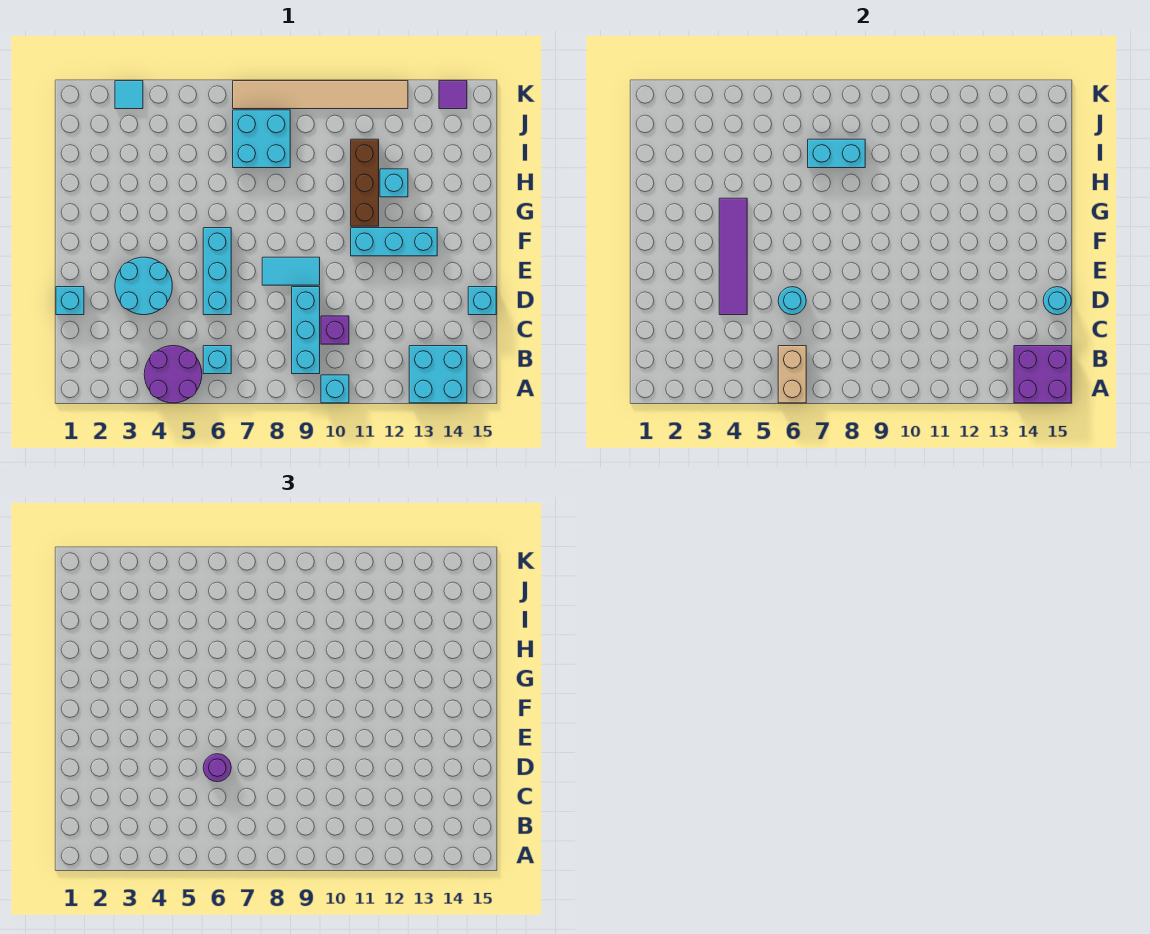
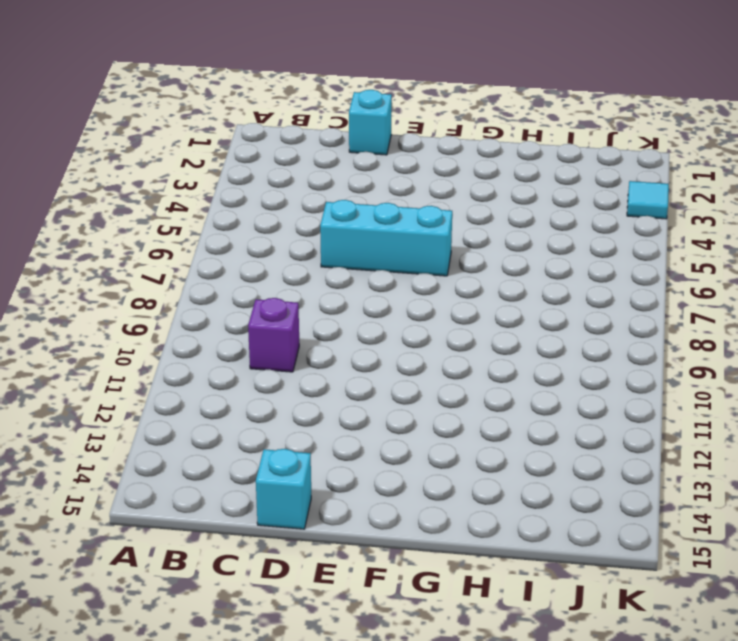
none -> purple 2x2 round brick [144,346,202,403]
none -> cyan 1x1 brick [321,375,349,403]
none -> cyan 2x2 brick [409,346,467,403]

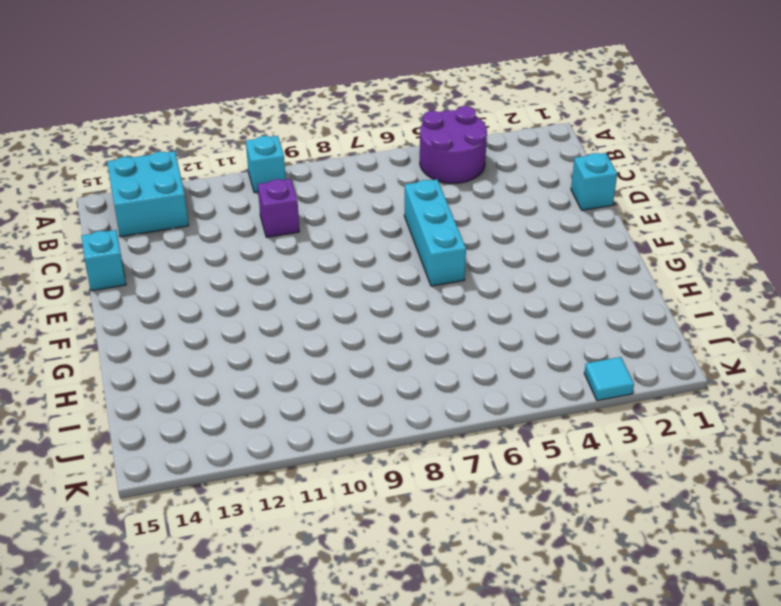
none -> cyan 1x1 brick [203,346,231,374]
none -> cyan 1x3 brick [292,287,320,374]
none -> cyan 2x2 round brick [115,257,172,315]

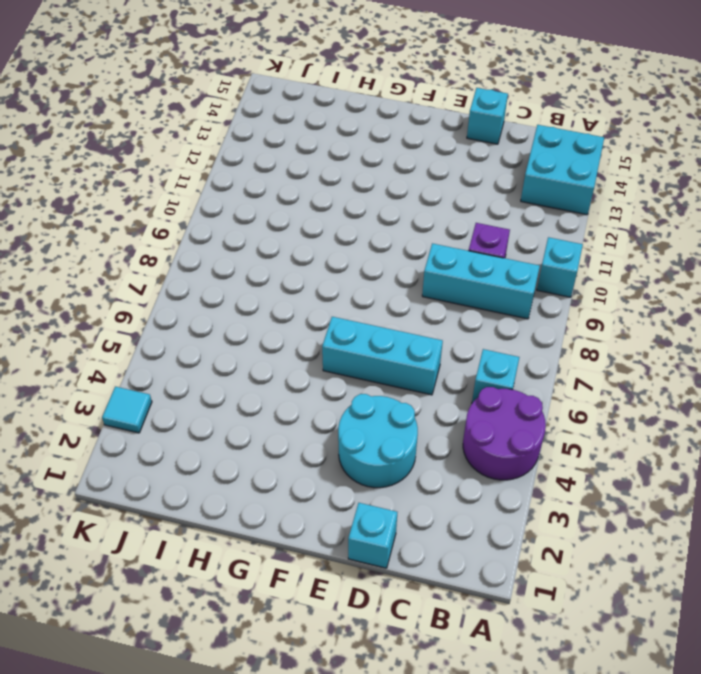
none -> cyan 1x2 tile [262,257,320,285]
none -> cyan 1x3 brick [351,228,437,256]
none -> brown 1x3 brick [351,139,379,226]

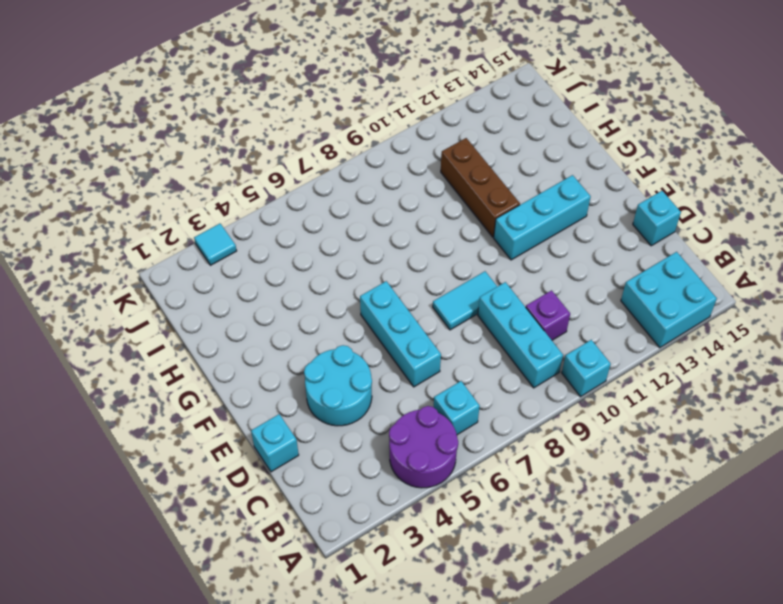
none -> cyan 1x1 brick [380,169,408,197]
none -> cyan 2x2 brick [233,110,290,168]
none -> tan 1x6 tile [233,81,408,109]

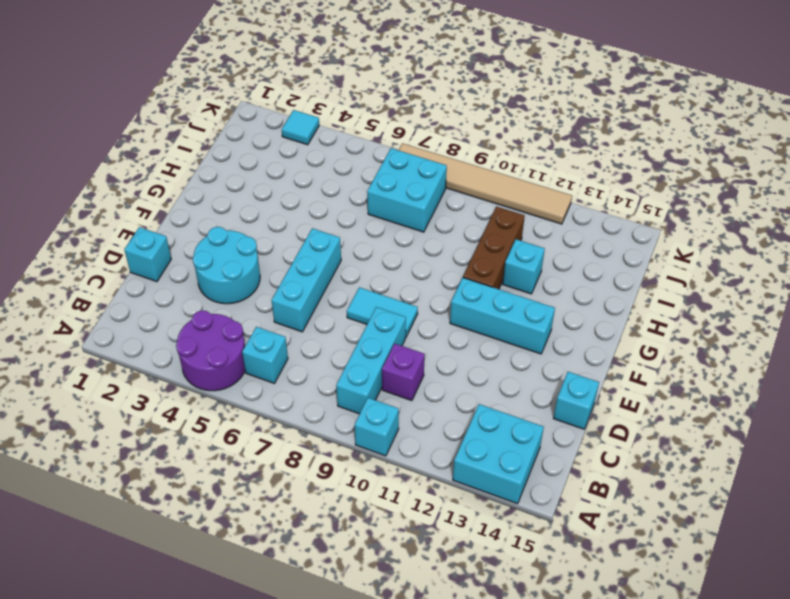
none -> purple 1x1 tile [439,81,467,109]
none -> tan 1x2 brick [778,346,806,403]
none -> purple 2x2 brick [1014,346,1071,403]

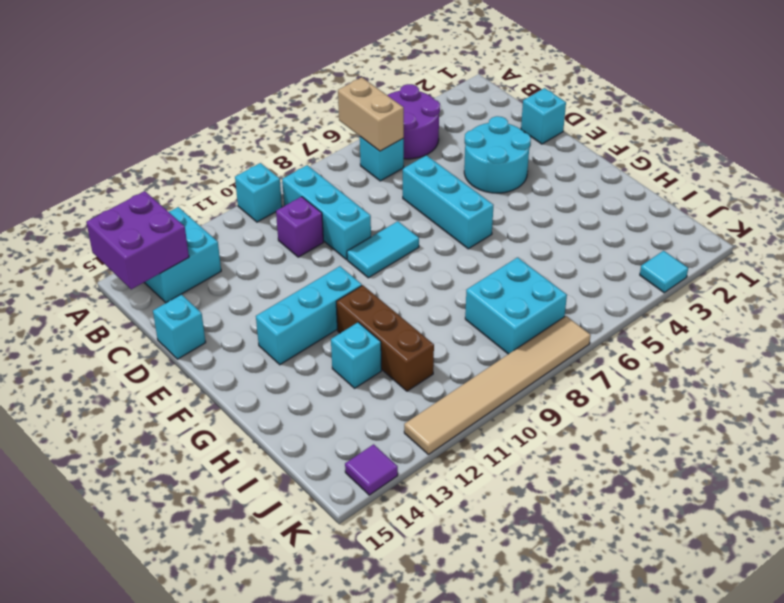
none -> purple 1x4 tile [719,198,747,315]
none -> cyan 1x1 round brick [778,287,806,315]
none -> cyan 1x1 round brick [1043,287,1071,315]

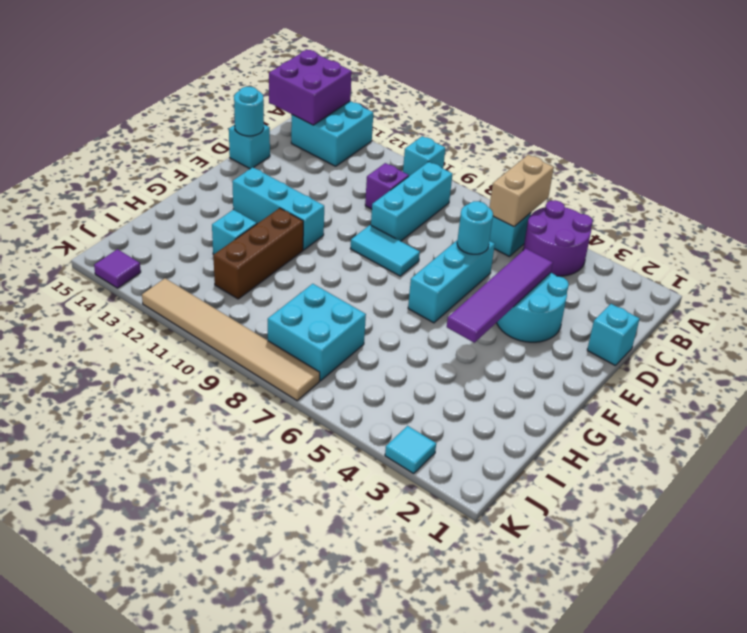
none -> cyan 1x2 brick [808,139,865,168]
none -> purple 1x1 round brick [203,754,231,782]

